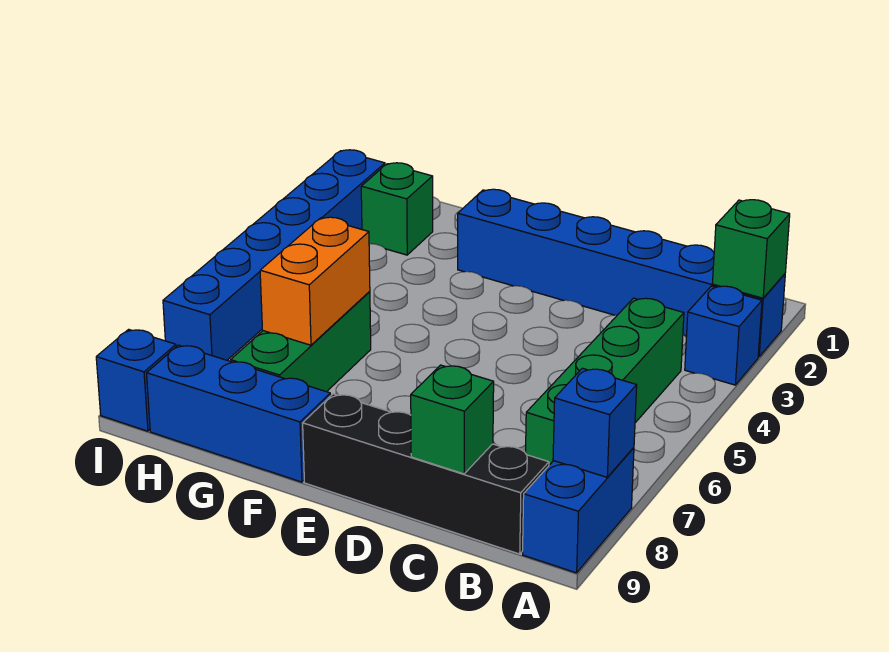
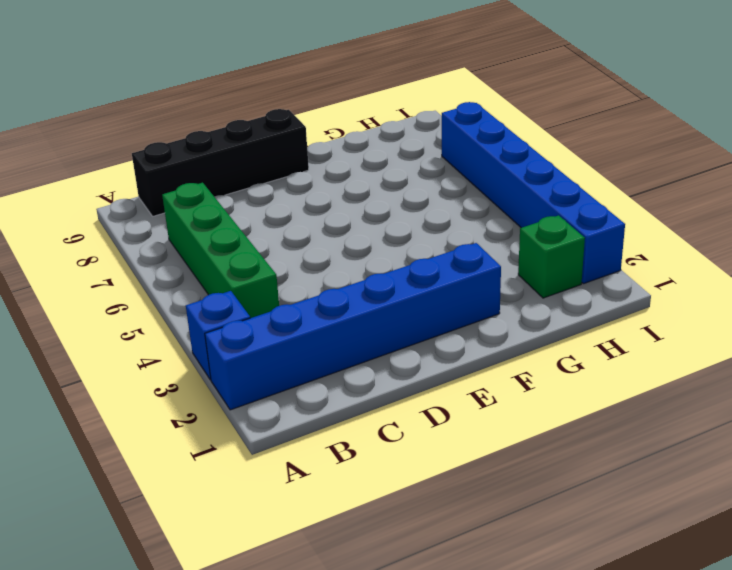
none -> blue 1x2 brick [523,448,634,573]
none -> blue 1x3 brick [147,345,331,482]
none -> green 1x3 brick [231,292,371,392]

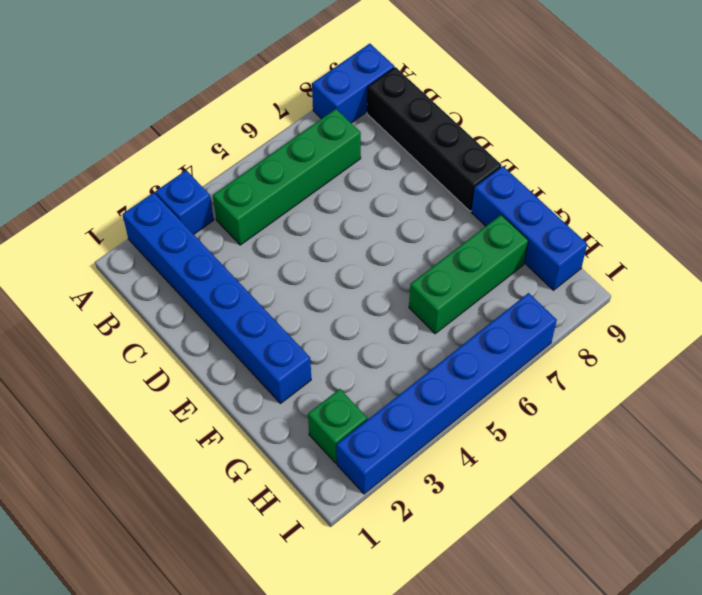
none -> blue 1x1 brick [96,329,176,431]
none -> green 1x1 brick [712,200,790,298]
none -> blue 1x1 brick [553,368,637,477]

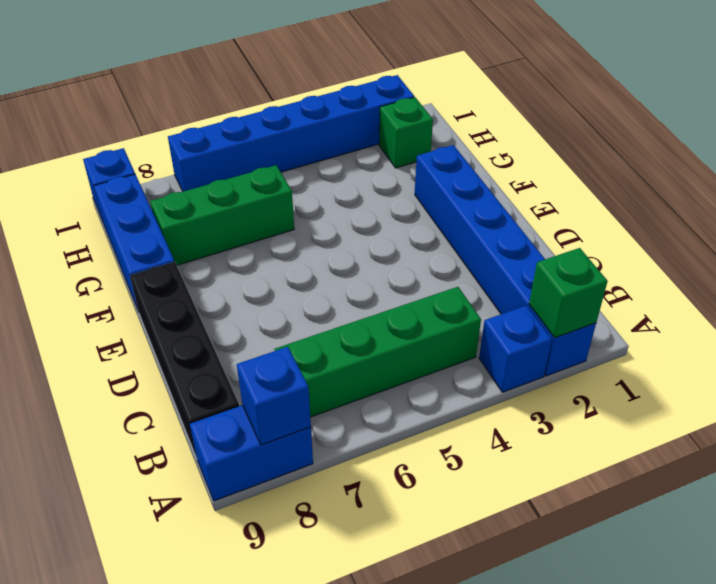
none -> green 1x1 brick [411,365,494,474]
none -> orange 1x2 brick [260,217,370,345]

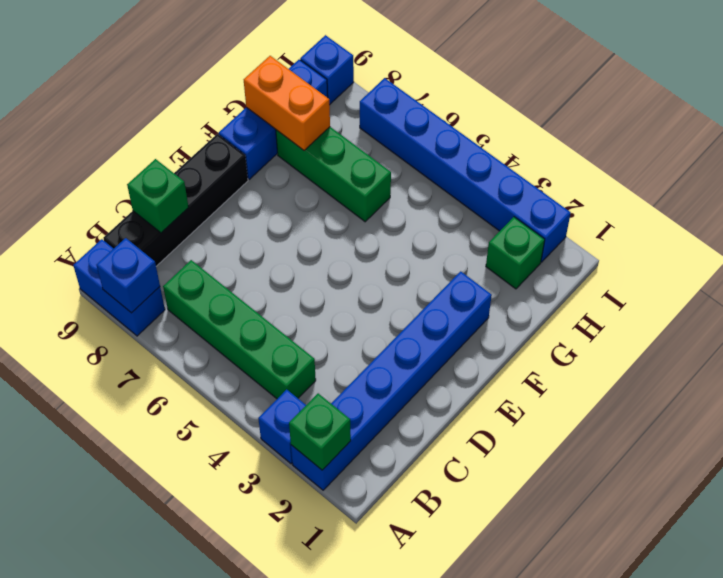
orange 1x2 brick [244,56,330,150] -> orange 1x2 brick moved to [260,217,370,345]

